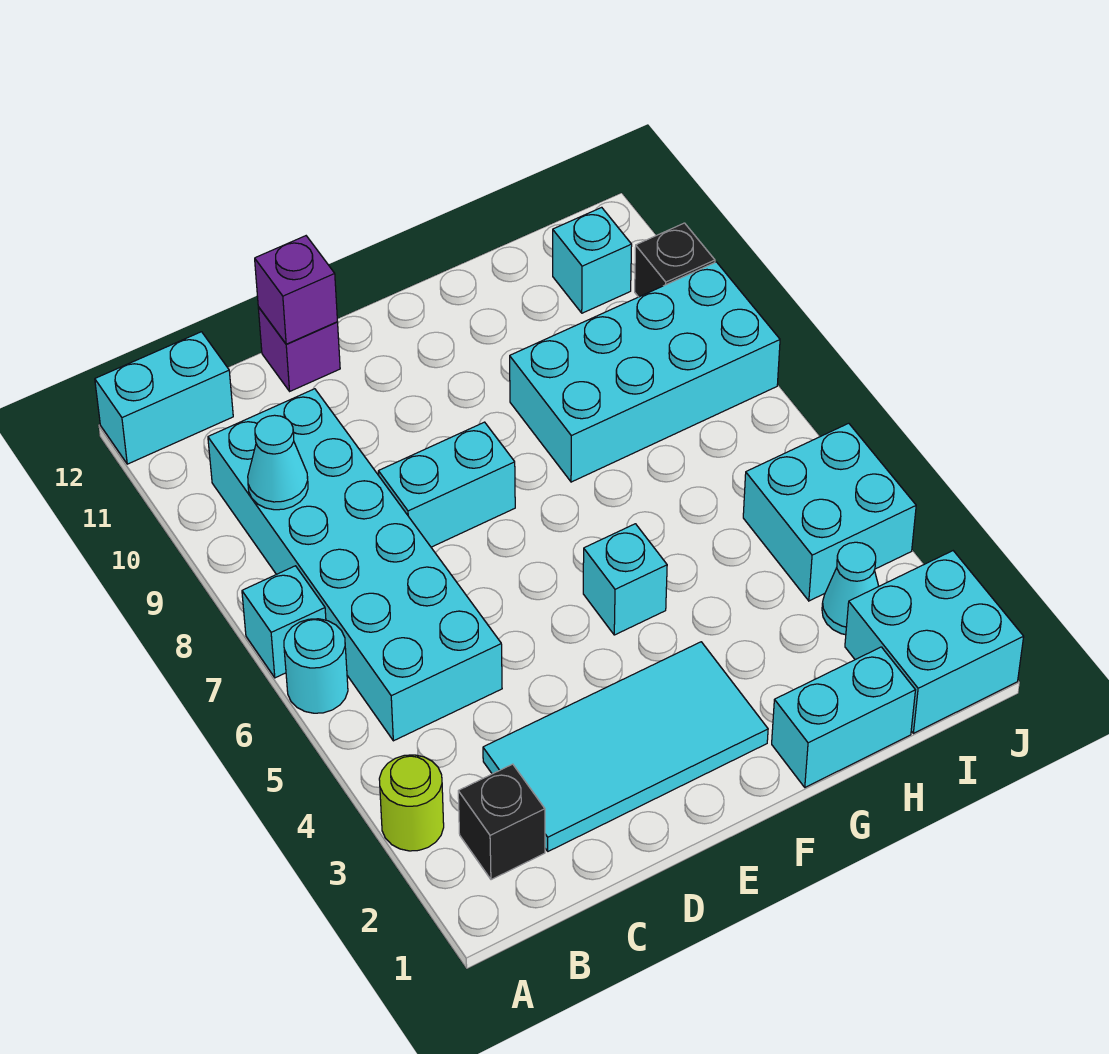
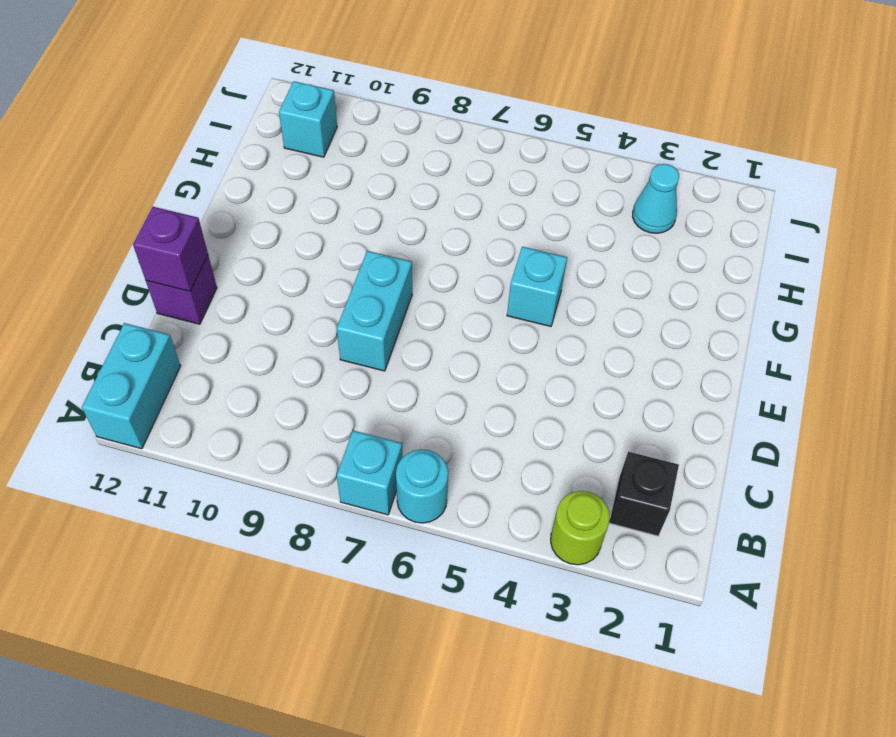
none -> cyan 2x6 brick [208,389,502,741]
none -> cyan 2x4 tile [483,642,768,851]
none -> cyan 1x2 brick [772,647,915,787]

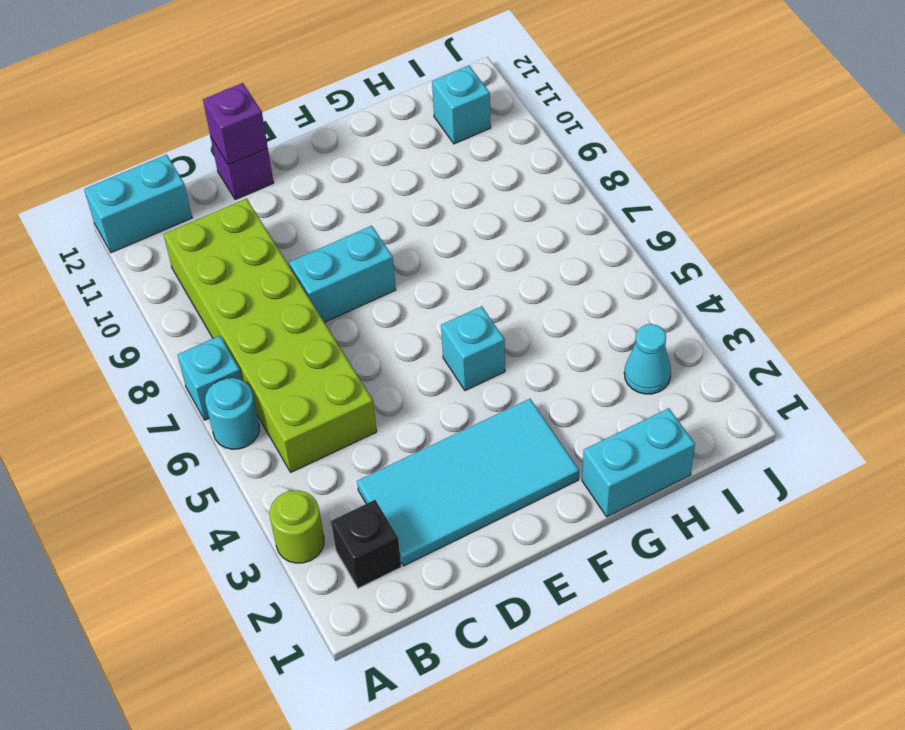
lime 2x6 brick [164,199,377,472] -> cyan 2x6 brick [208,389,502,741]
none -> cyan 2x4 brick [510,262,780,482]
none -> cyan 2x2 brick [845,551,1024,733]
none -> cyan 2x2 brick [743,423,916,601]

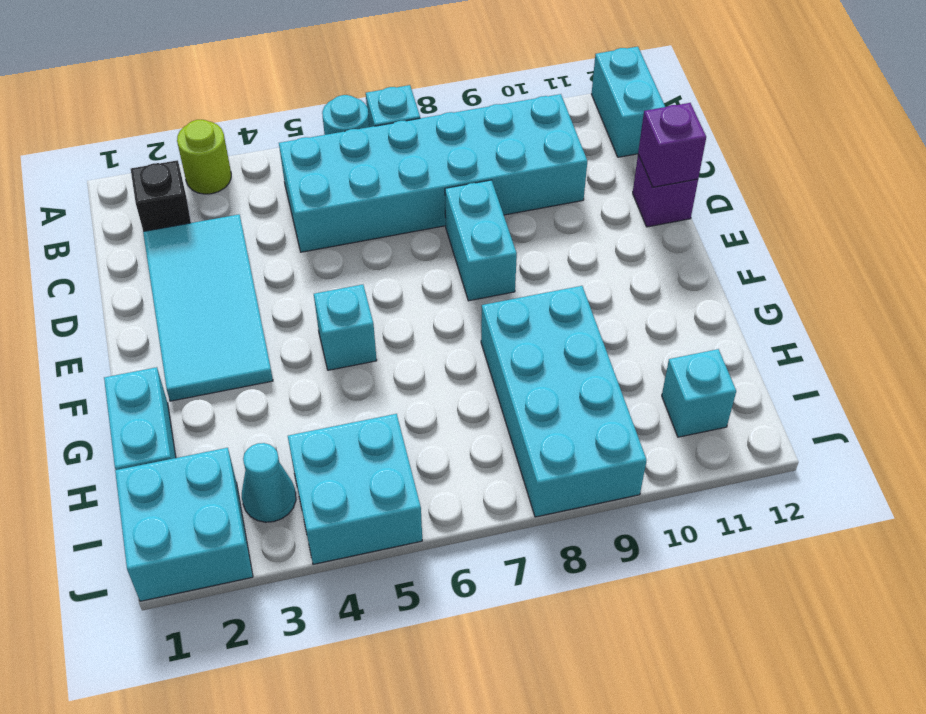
none -> black 1x1 brick [635,223,715,297]
none -> cyan 1x1 cone [248,415,308,510]

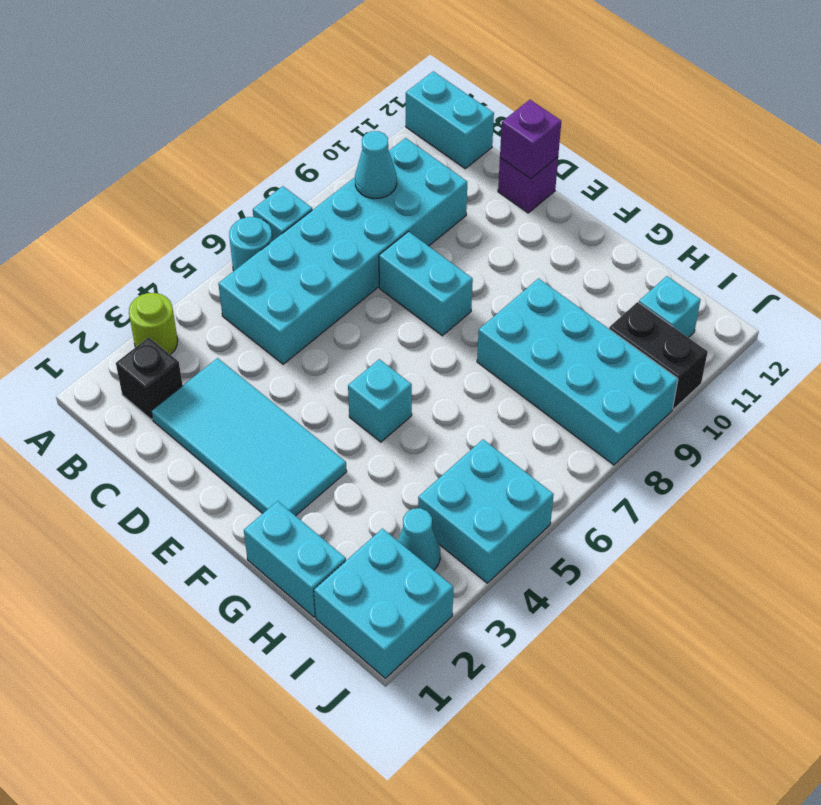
black 1x2 brick [609,302,708,409] -> black 1x1 brick [635,223,715,297]

